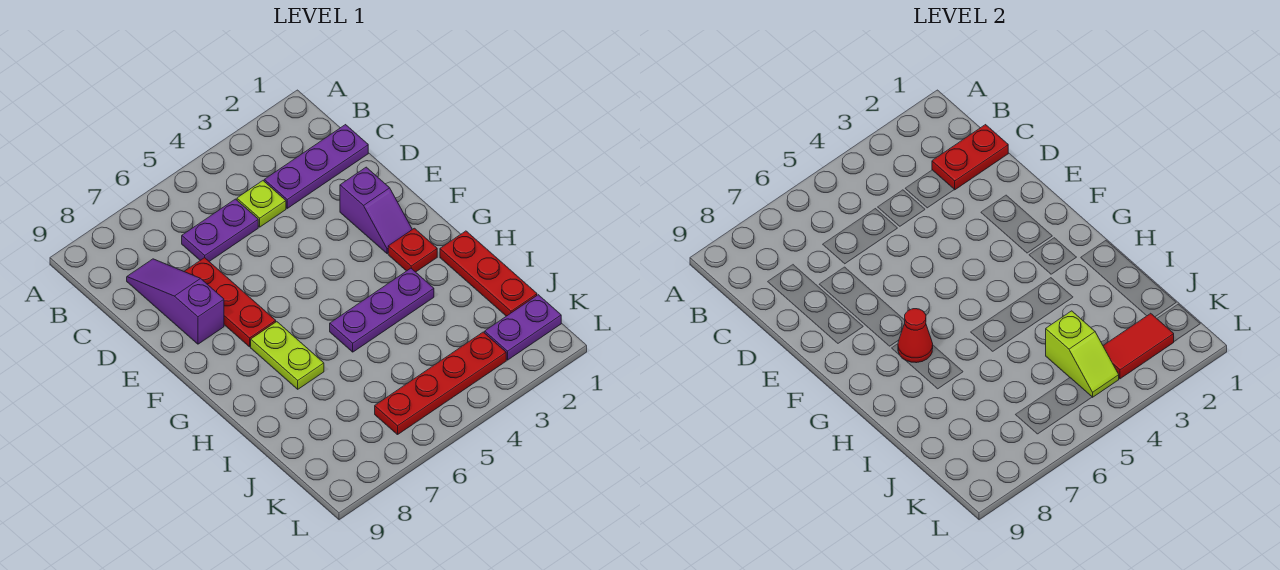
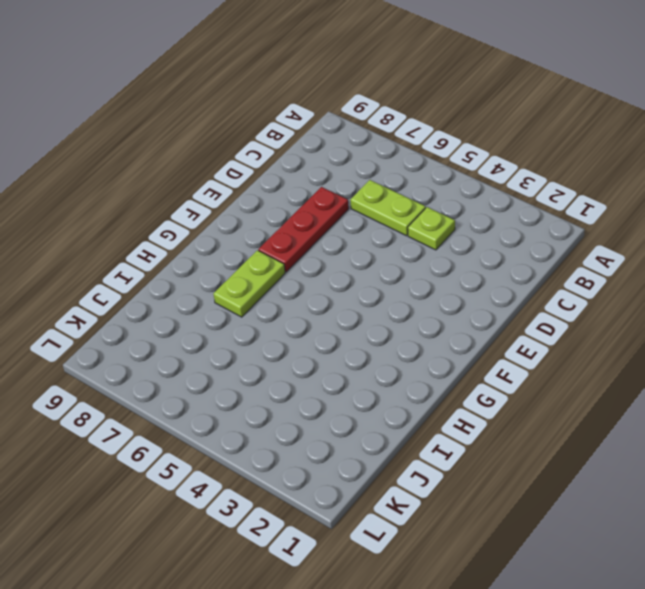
lime 1x2 plate [350,180,426,236] -> purple 1x2 plate [182,199,258,261]
none -> purple 1x3 plate [264,125,368,208]
none -> purple 1x3 slope [127,259,224,344]
none -> purple 1x2 slope [340,167,412,254]

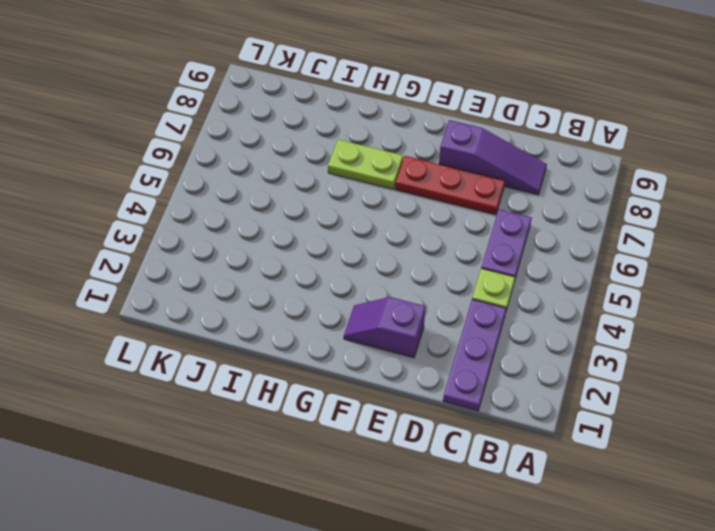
none -> red 1x1 plate [388,228,437,272]
none -> red 1x3 plate [440,231,537,316]
none -> purple 1x3 plate [330,268,434,352]

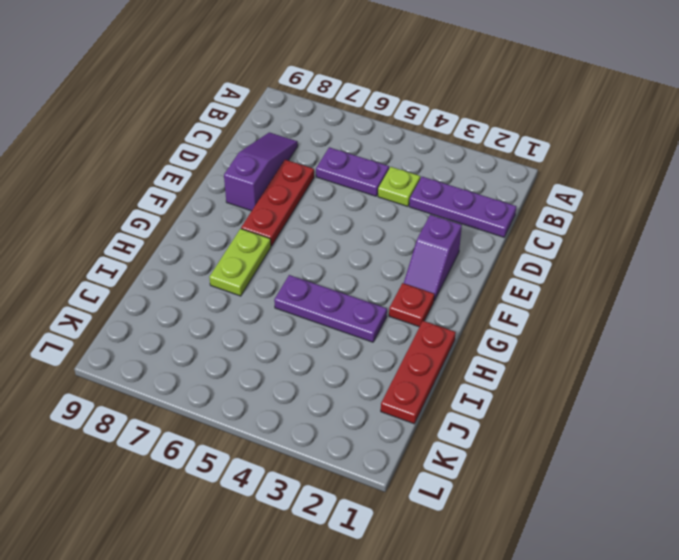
none -> purple 1x2 plate [485,295,561,360]
none -> red 1x4 plate [375,332,506,435]
none -> red 1x2 plate [932,125,1008,190]

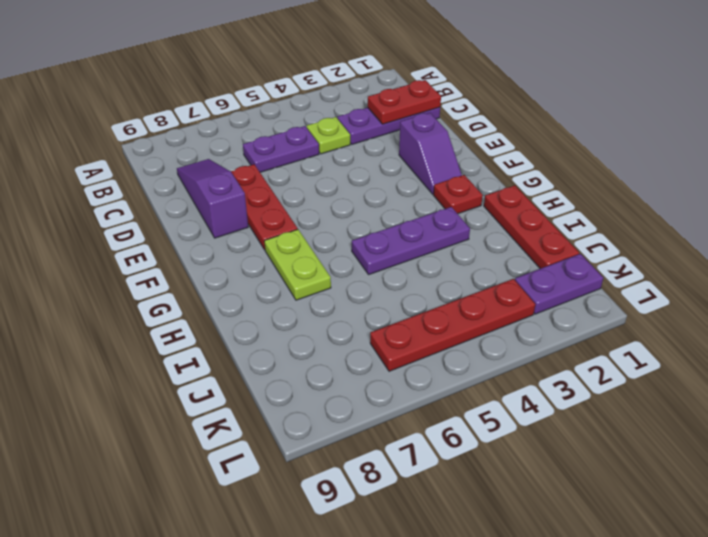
none -> red 1x1 cone [898,309,933,363]
none -> lime 1x2 slope [1046,311,1119,397]
none -> red 1x2 tile [1103,313,1174,379]

